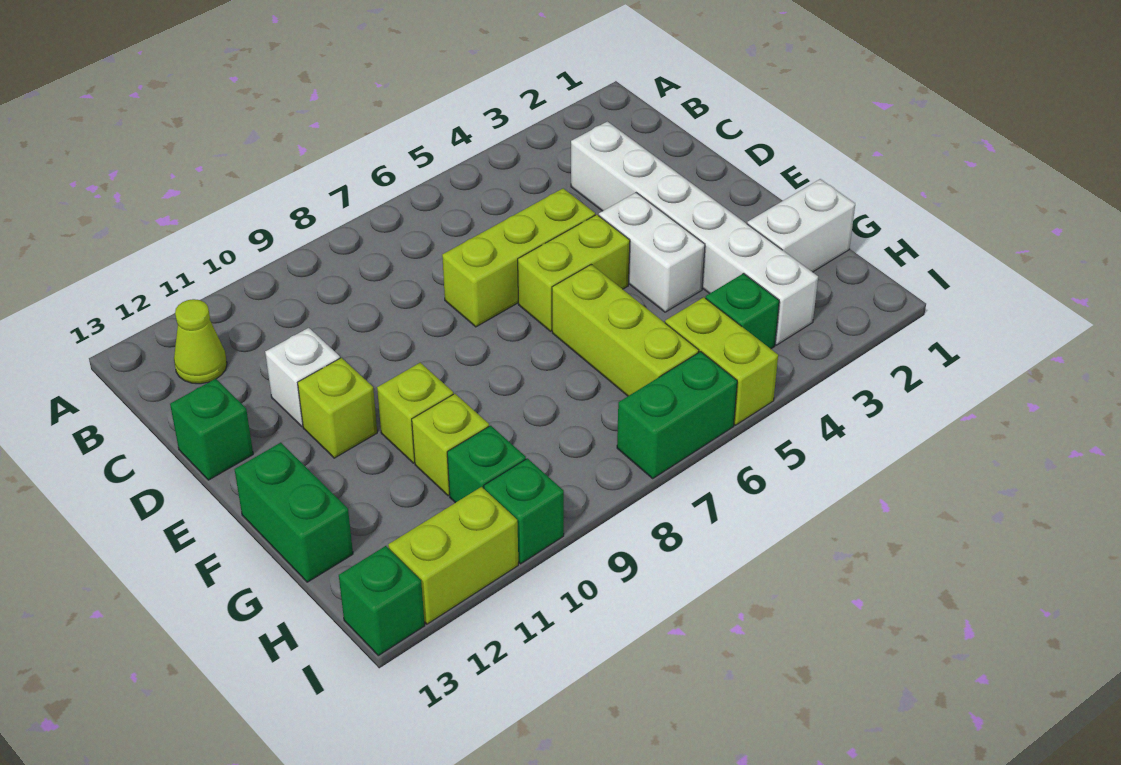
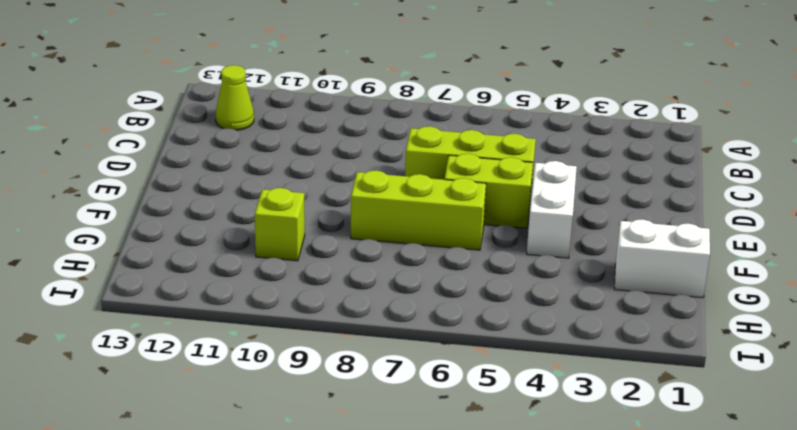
lime 1x3 brick [351,170,486,250] -> lime 1x3 brick turned to [552,265,699,396]
none -> white 1x6 brick [571,121,818,345]
none -> white 1x1 brick [265,328,340,426]
none -> green 1x1 brick [170,379,253,480]

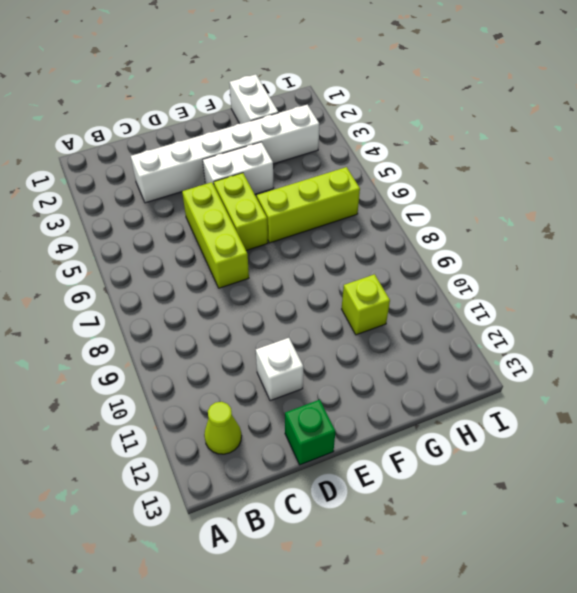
none -> lime 1x1 brick [298,358,377,458]
none -> lime 1x1 brick [377,363,453,463]
none -> green 1x2 brick [234,443,353,582]

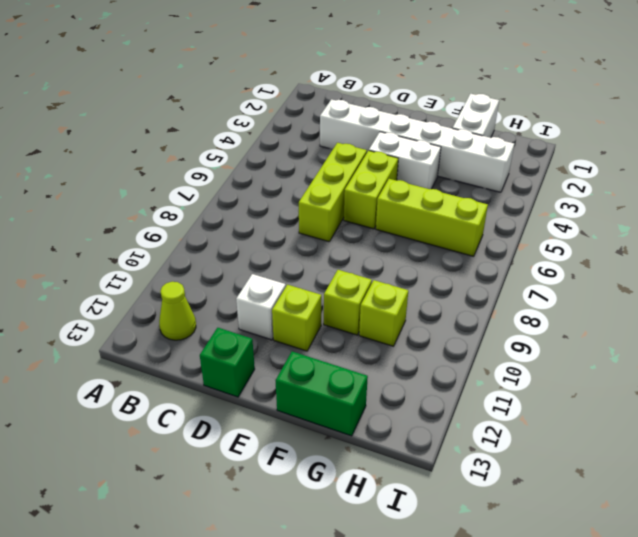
none -> green 1x1 brick [706,273,779,349]
none -> lime 1x2 brick [665,297,778,425]
none -> green 1x1 brick [447,426,526,503]

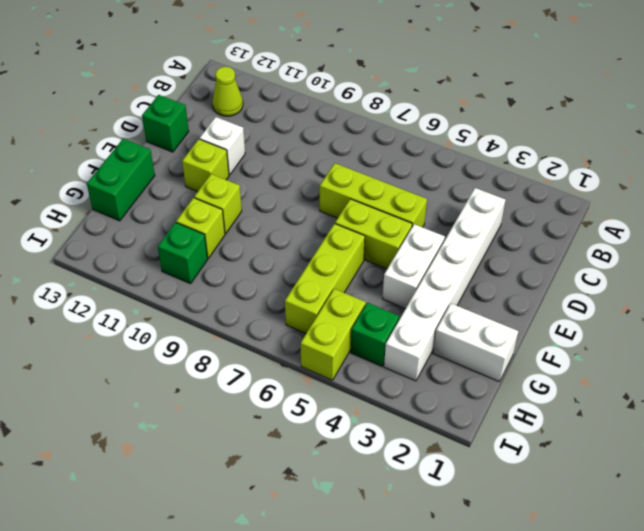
none -> green 1x2 brick [617,352,737,478]
none -> green 1x1 brick [484,458,564,564]
none -> lime 1x2 brick [388,487,518,624]

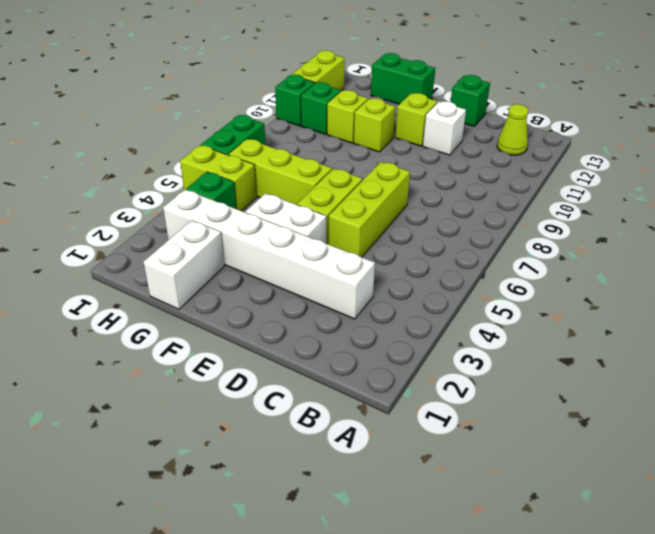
none -> green 1x1 brick [339,546,425,656]

